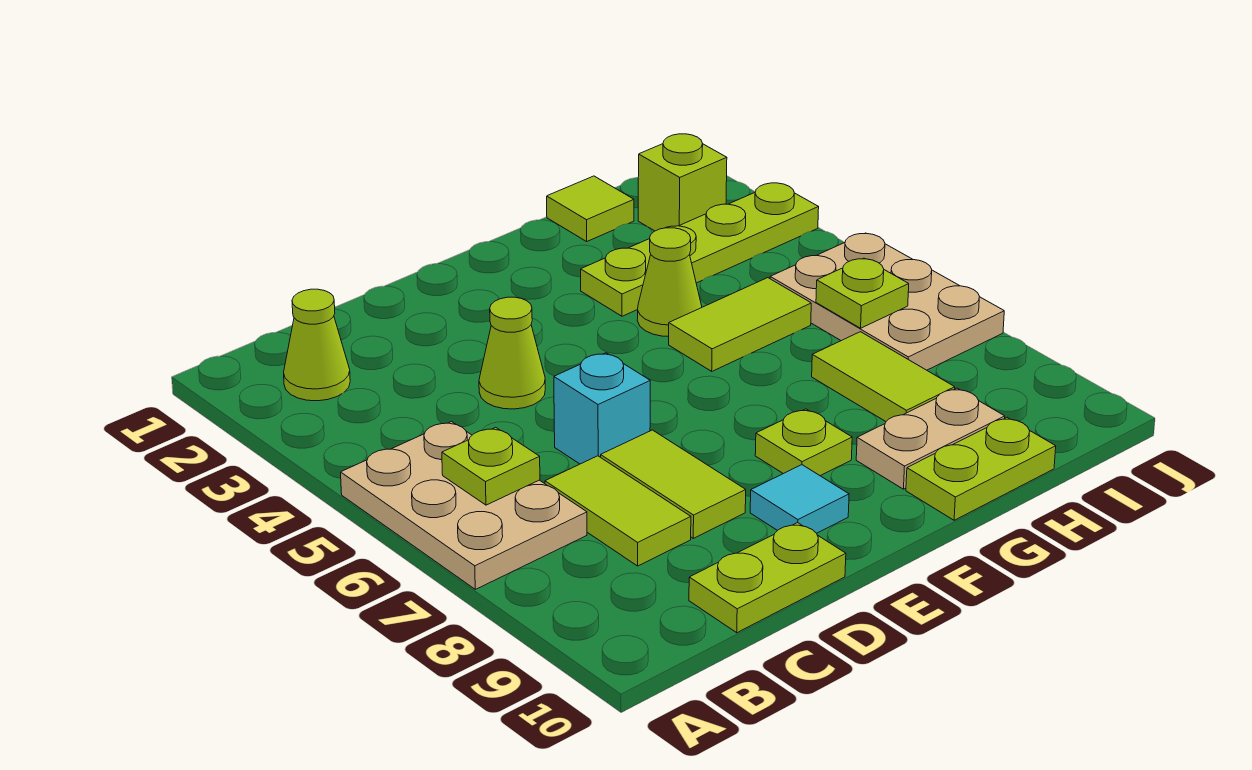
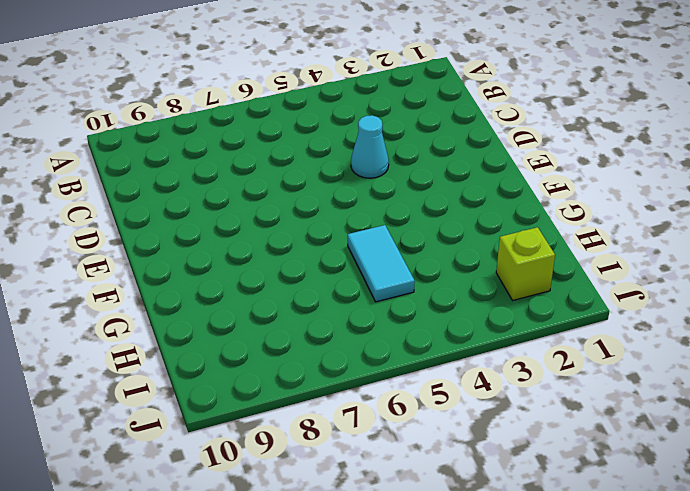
cyan 1x1 cone [351,115,389,178] -> lime 1x1 cone [479,297,545,409]
cyan 1x2 tile [348,225,415,302] -> lime 1x2 tile [669,278,811,371]
none -> tan 2x3 plate [341,422,587,589]
none -> lime 1x1 cone [284,289,350,401]
none -> lime 1x2 tile [545,456,691,566]

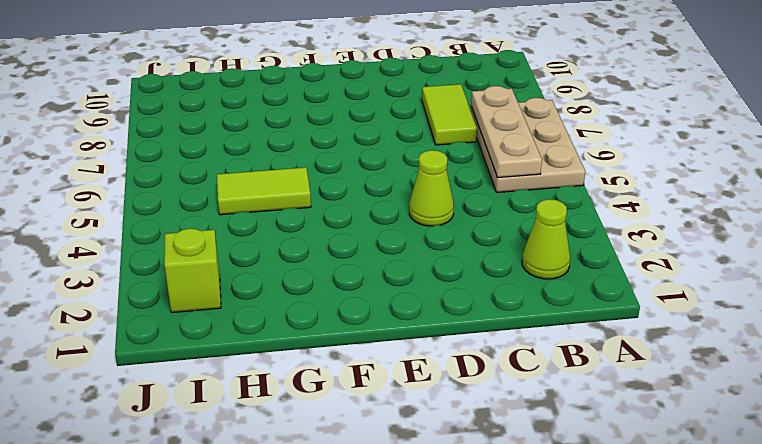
tan 1x3 plate [471,86,542,178] -> lime 1x1 plate [442,427,540,505]
none -> lime 1x2 plate [689,523,846,633]
none -> cyan 1x1 brick [554,353,650,464]
none -> lime 1x2 tile [601,430,746,538]

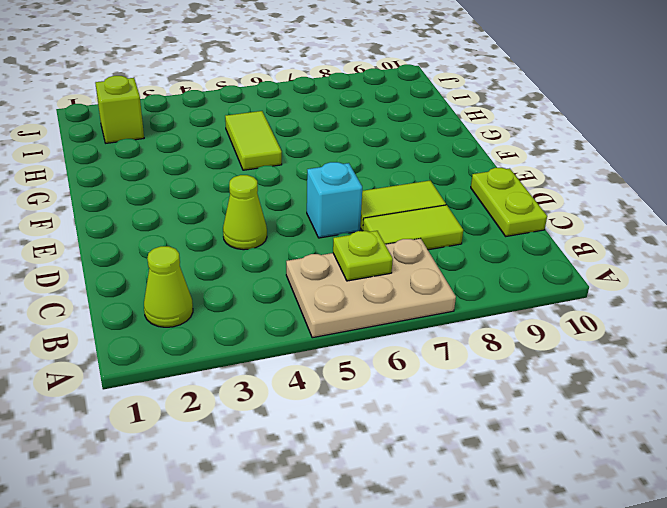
none -> cyan 1x1 tile [750,465,849,533]
none -> lime 1x1 plate [755,409,852,476]
none -> lime 1x4 plate [581,183,819,316]

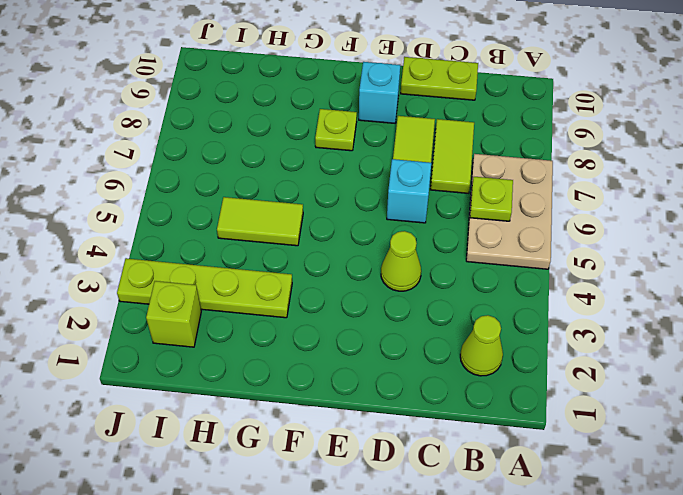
cyan 1x1 brick [359,62,400,123] -> cyan 1x1 tile [750,465,849,533]
none -> lime 1x1 cone [637,228,702,337]
none -> tan 1x2 plate [856,388,1005,489]
none -> lime 1x2 plate [906,418,1056,520]

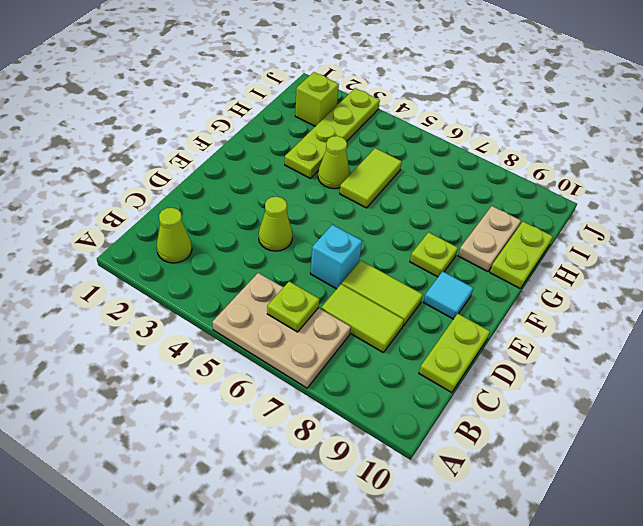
none -> lime 1x1 tile [547,176,634,241]
none -> lime 1x2 tile [812,332,955,421]
none -> tan 2x3 plate [770,233,1004,370]

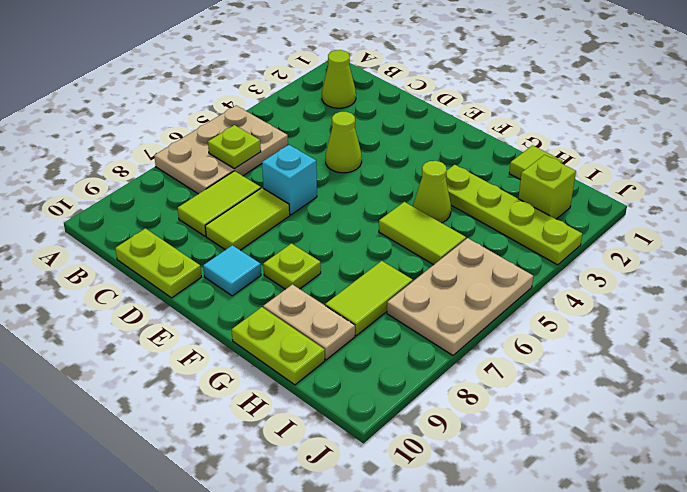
none -> lime 1x1 plate [816,258,909,328]

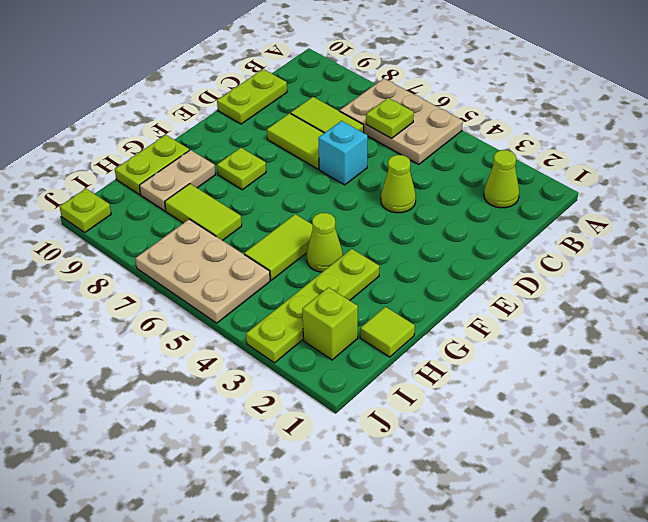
lime 1x1 plate [60,189,111,232] -> lime 1x1 plate moved to [816,258,909,328]
none -> cyan 1x1 tile [750,465,849,533]

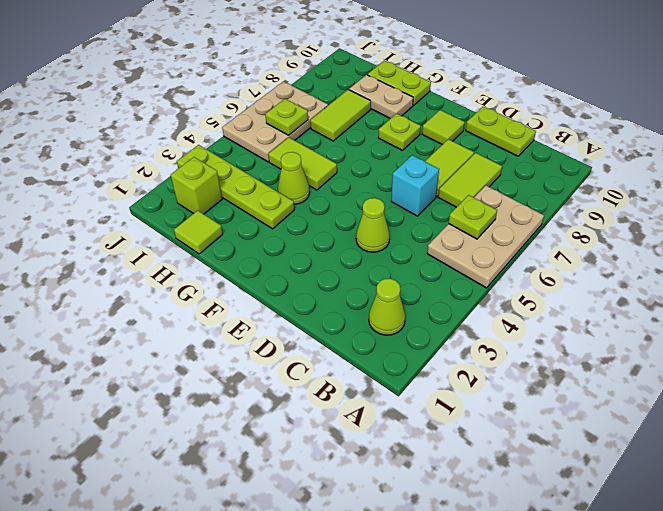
lime 1x1 tile [422,110,465,145] -> cyan 1x1 tile [750,465,849,533]

